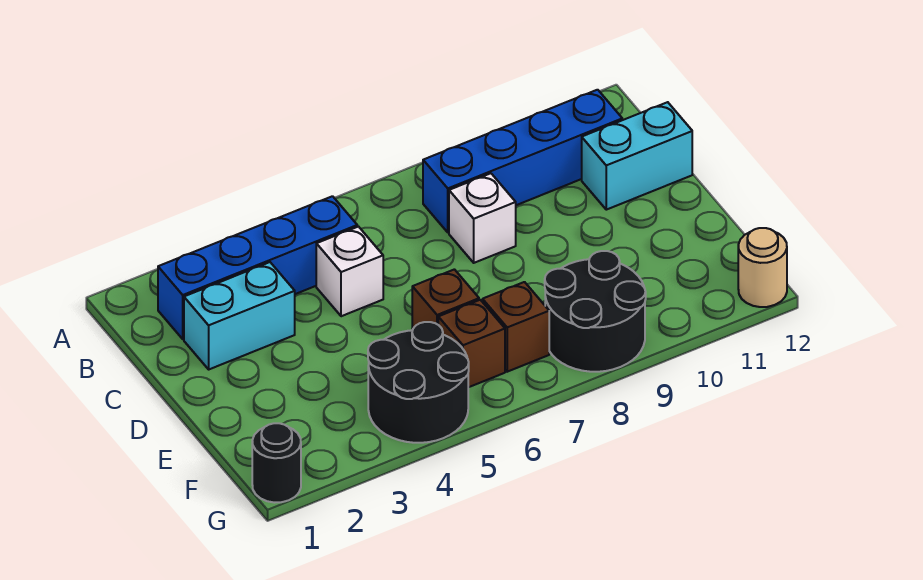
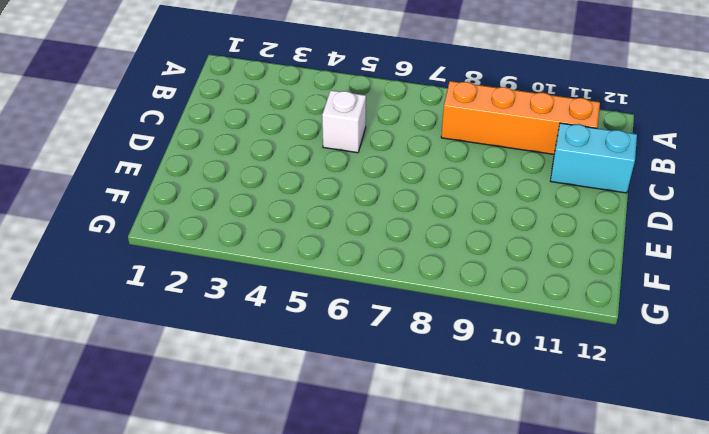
orange 1x4 brick [441,81,600,154] -> blue 1x4 brick [423,90,622,233]
none -> blue 1x4 brick [158,196,357,339]
none -> cyan 1x2 brick [184,262,295,369]
none -> white 1x1 brick [449,173,516,263]

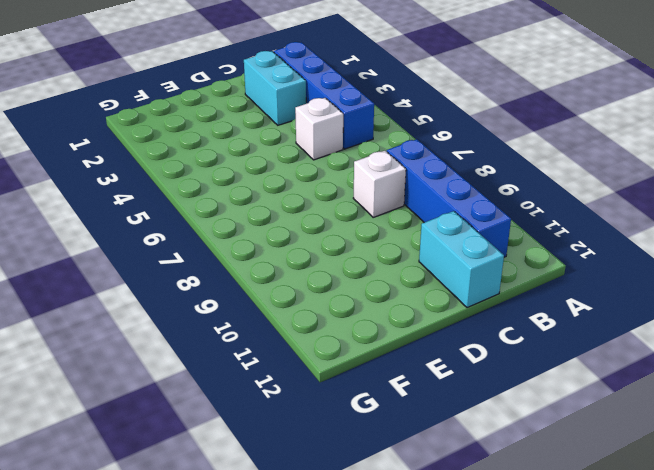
none -> brown 1x1 brick [412,269,479,330]
none -> black 2x2 round brick [368,322,469,443]
none -> brown 1x1 brick [438,300,505,387]

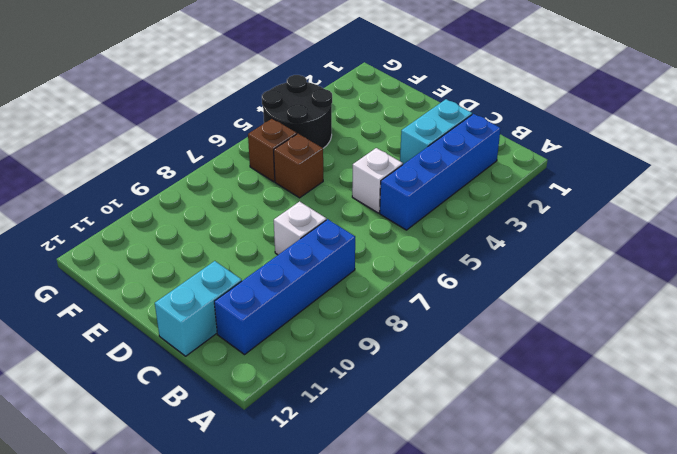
none -> brown 1x1 brick [483,282,549,372]
none -> black 2x2 round brick [545,251,646,372]
none -> black 1x1 round brick [252,423,301,503]

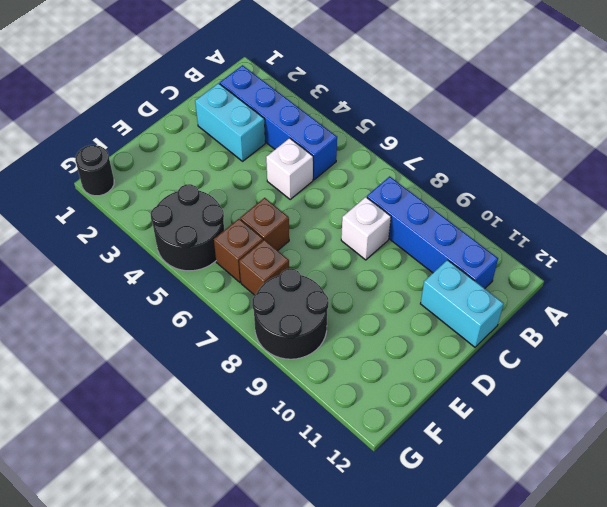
none -> tan 1x1 round brick [738,228,787,307]

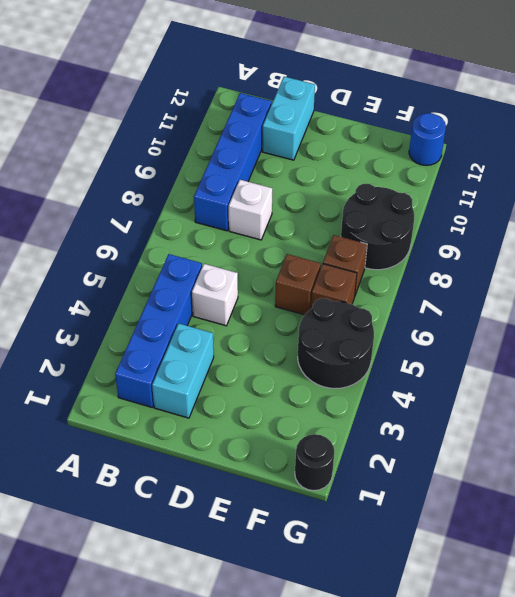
blue 1x1 round brick [409,113,446,166] -> tan 1x1 round brick [738,228,787,307]

